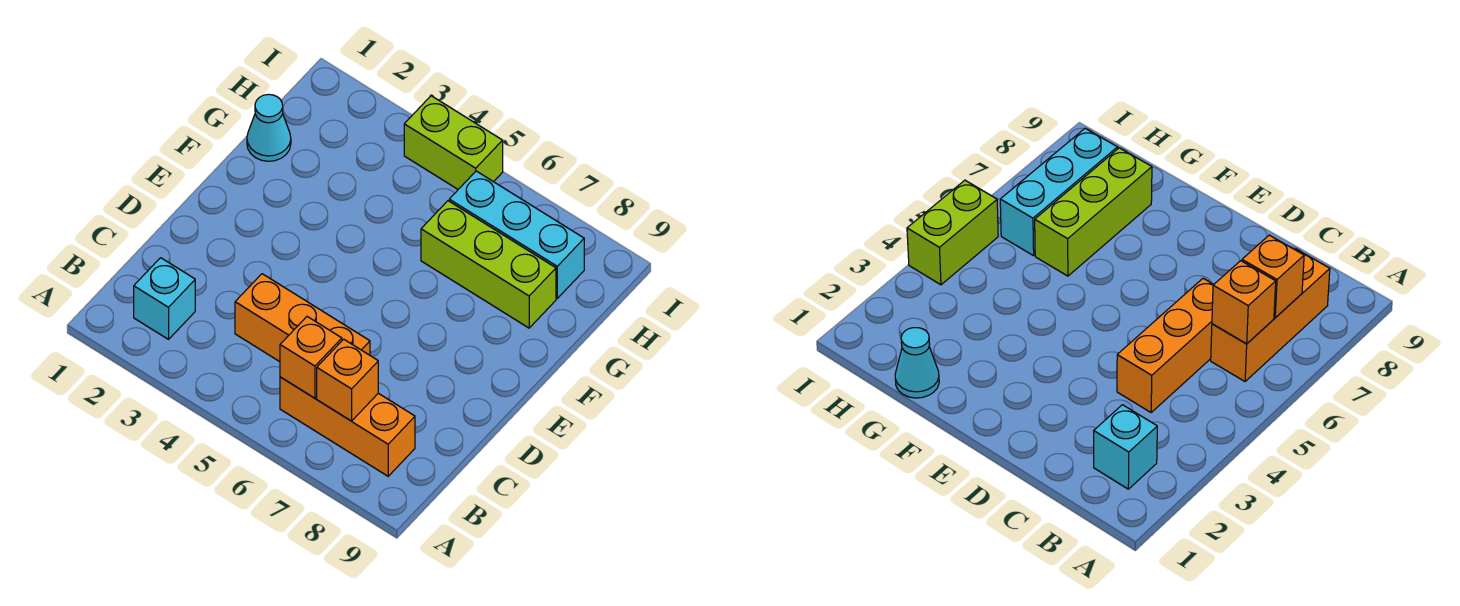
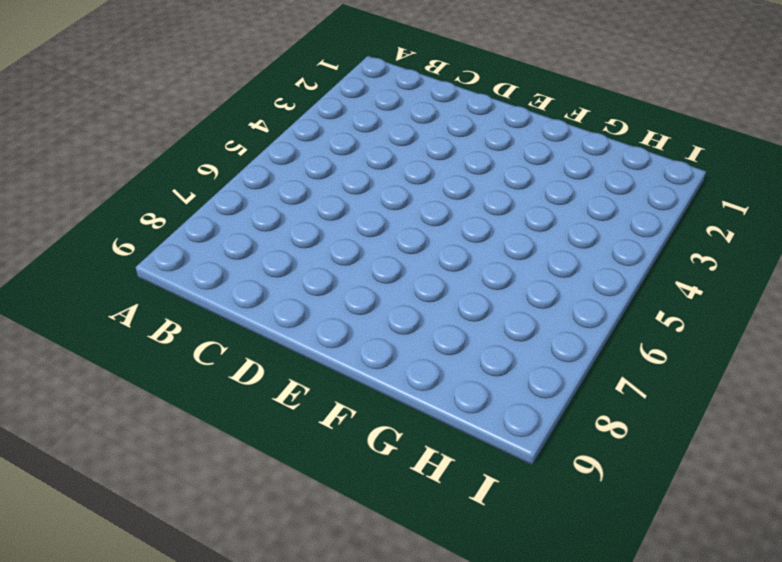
none -> cyan 1x1 brick [134,258,195,339]
none -> orange 1x3 brick [280,377,415,476]

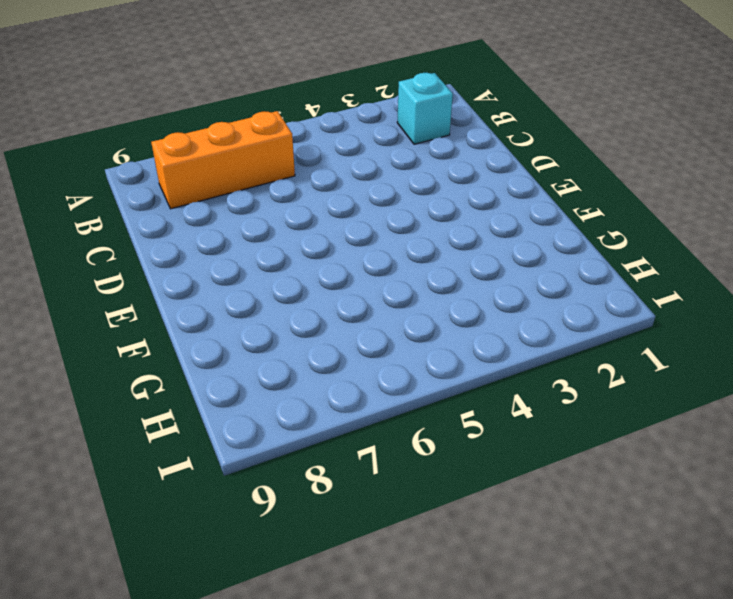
none -> orange 1x3 brick [235,274,370,362]
none -> cyan 1x1 cone [247,94,291,161]

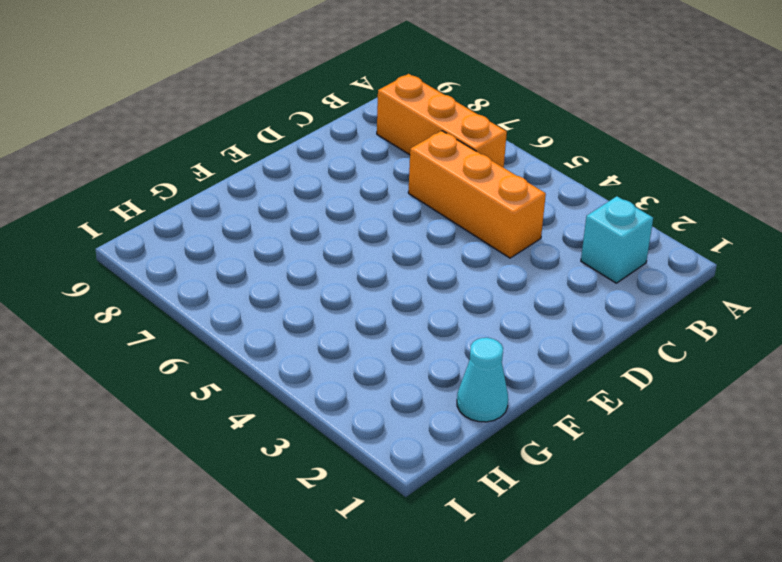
none -> lime 1x3 brick [421,201,556,328]
none -> cyan 1x3 brick [449,171,584,298]

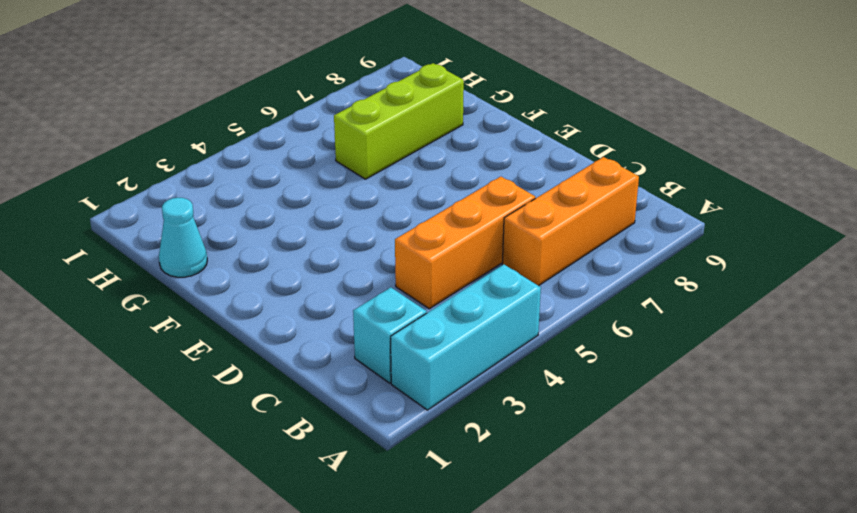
cyan 1x3 brick [391,265,541,410] -> cyan 1x3 brick moved to [449,171,584,298]
none -> lime 1x2 brick [404,96,503,189]
none -> orange 1x1 brick [280,317,342,398]

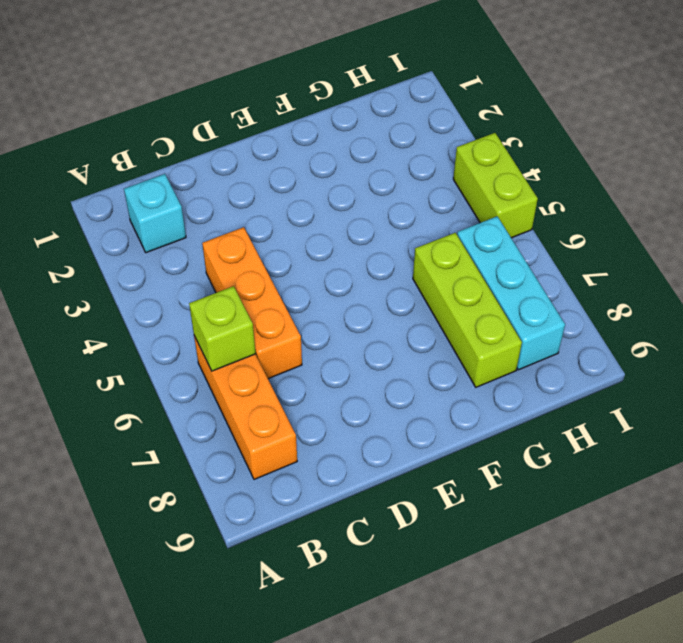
lime 1x1 brick [189,286,256,371] -> orange 1x1 brick [280,317,342,398]
none -> cyan 1x1 cone [247,94,291,161]
none -> orange 1x1 brick [317,339,378,421]

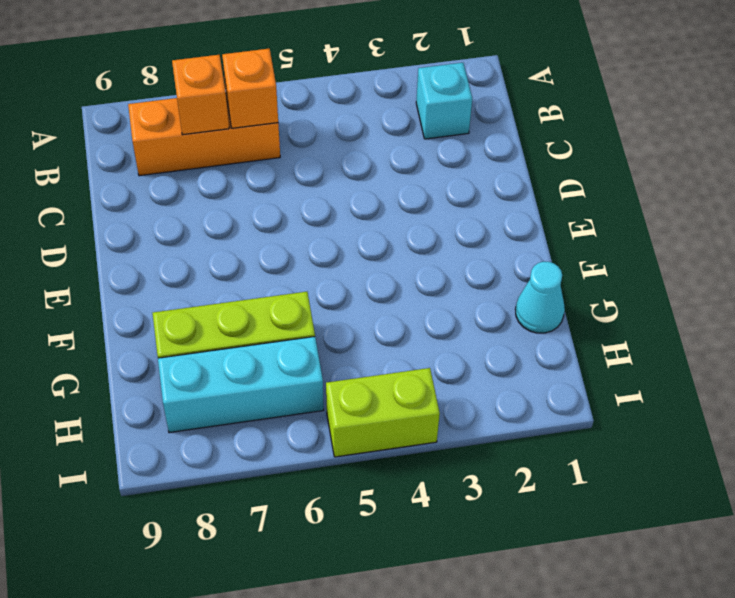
none -> orange 1x3 brick [235,274,370,362]

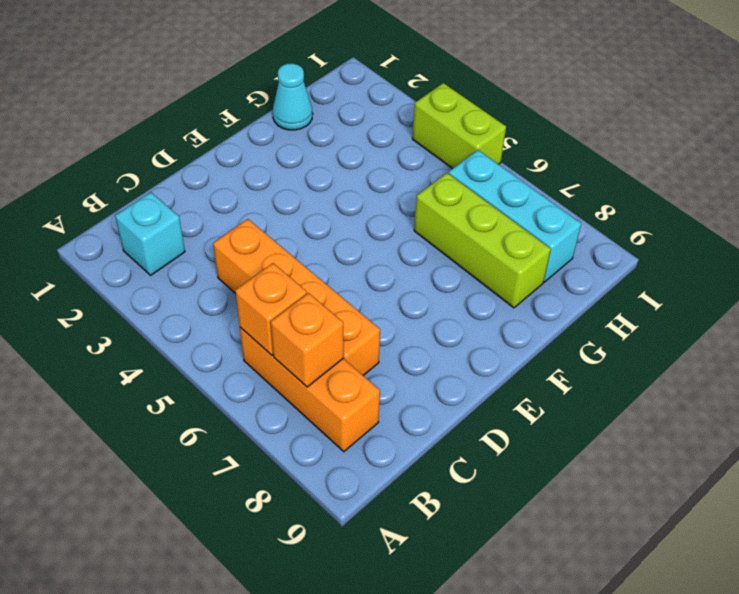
orange 1x4 brick [213,219,380,375] -> orange 1x3 brick [235,274,370,362]

